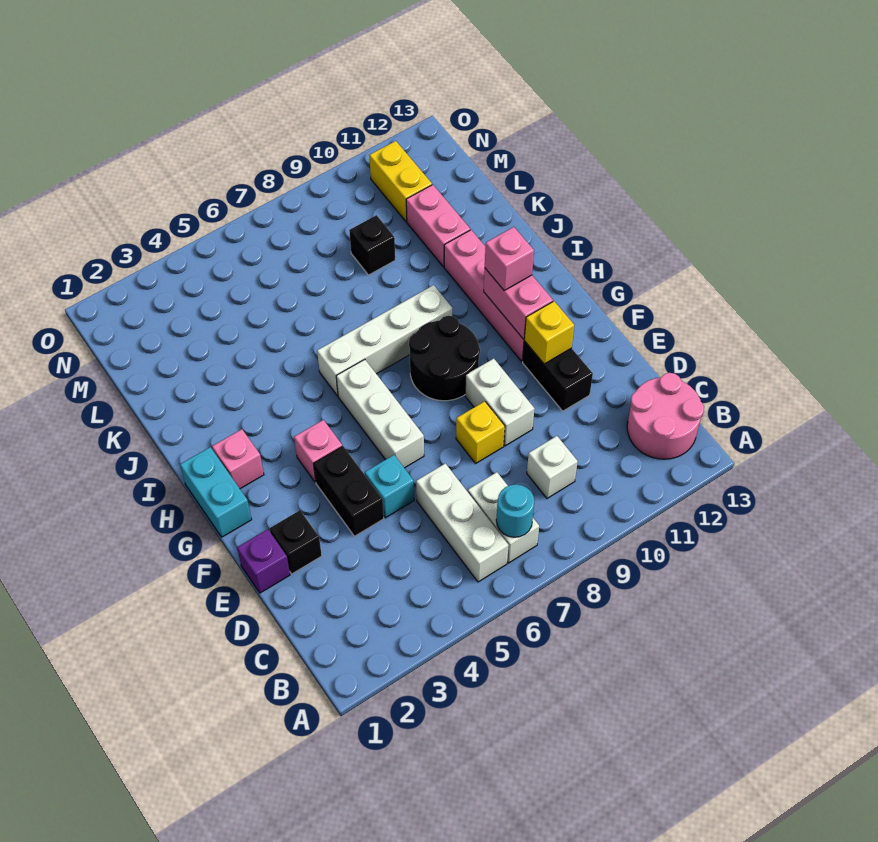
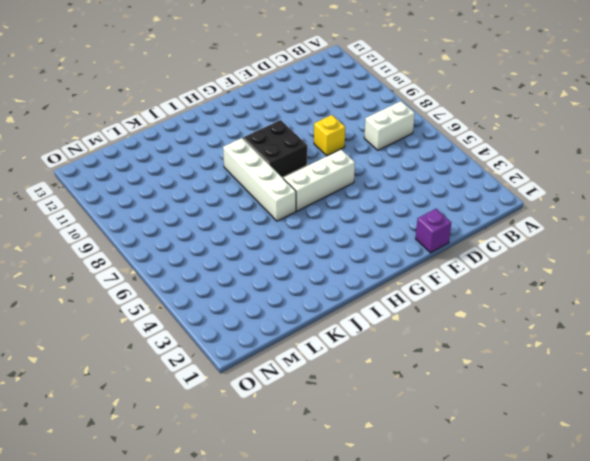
black 2x2 brick [243,120,307,177] -> black 2x2 round brick [409,316,480,401]
none -> white 1x3 brick [416,463,509,582]
none -> pink 2x2 round brick [627,373,704,459]
none -> white 1x1 brick [527,436,578,498]

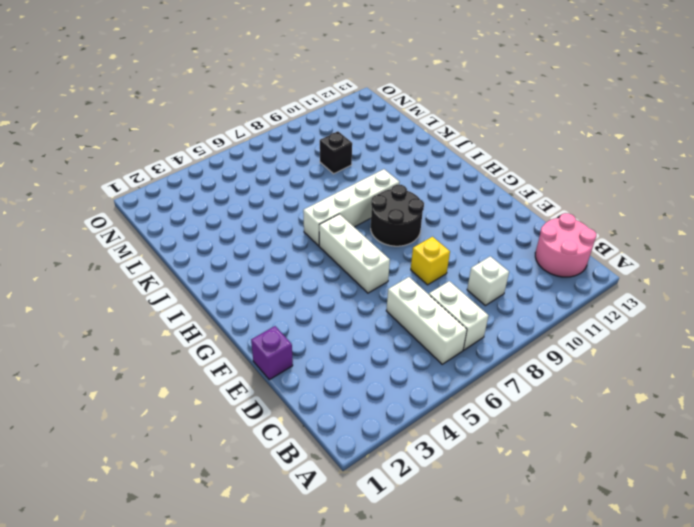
none -> black 1x1 brick [270,510,322,574]
none -> black 1x2 brick [314,446,384,536]
none -> cyan 1x1 brick [365,455,414,518]

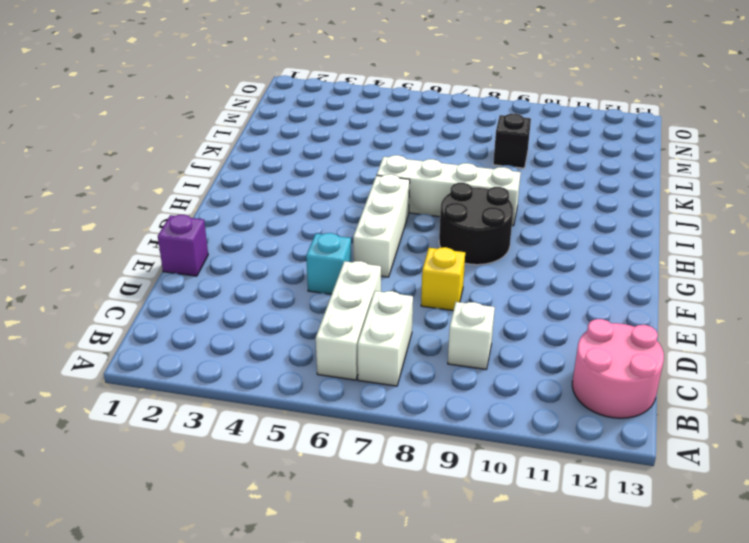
none -> black 1x1 brick [270,510,322,574]
none -> black 1x2 brick [314,446,384,536]
none -> white 1x2 brick [465,359,535,446]

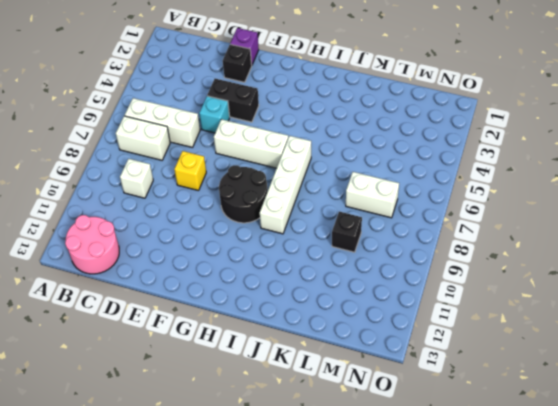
white 1x2 brick [346,172,399,218] -> white 1x2 brick moved to [465,359,535,446]
none -> black 1x2 brick [523,341,593,411]
none -> cyan 1x2 brick [180,447,252,537]
none -> pink 1x1 brick [294,420,342,482]

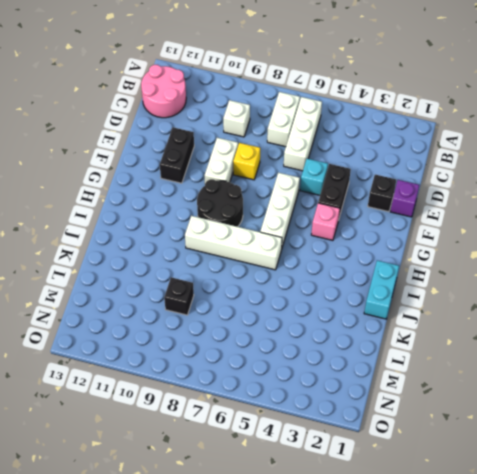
cyan 1x2 brick [364,260,399,319] -> cyan 1x2 brick moved to [180,447,252,537]
none -> pink 1x4 brick [444,230,524,361]
none -> pink 1x1 brick [212,429,264,489]
none -> pink 1x2 brick [406,185,470,267]

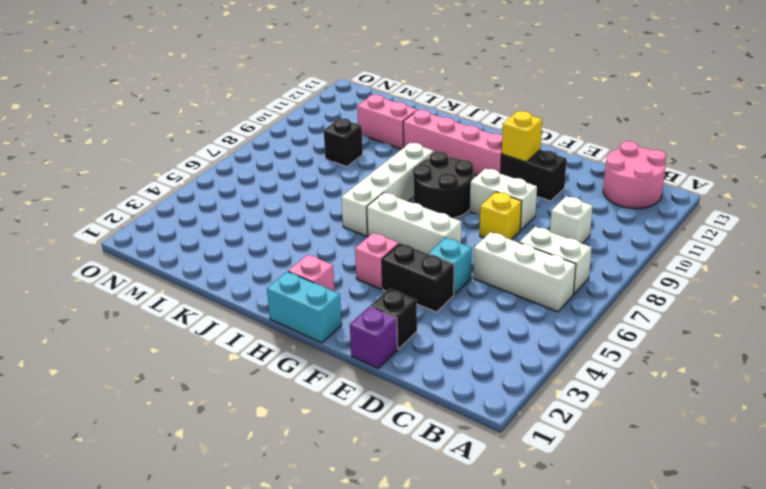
none -> yellow 1x2 brick [369,141,432,222]
none -> cyan 1x1 round brick [496,484,534,537]
none -> pink 1x2 brick [484,269,553,339]

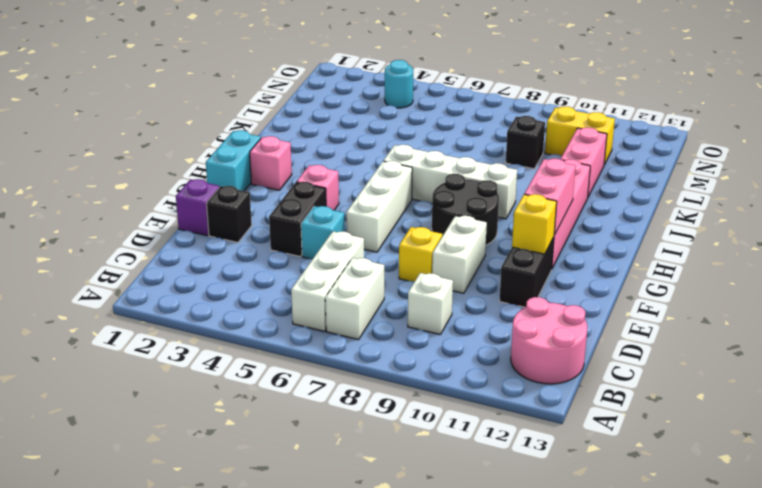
yellow 1x2 brick [545,107,615,165] -> yellow 1x2 brick turned to [369,141,432,222]
cyan 1x1 round brick [385,60,413,108] -> cyan 1x1 round brick moved to [496,484,534,537]
none -> pink 1x1 brick [485,227,534,290]

